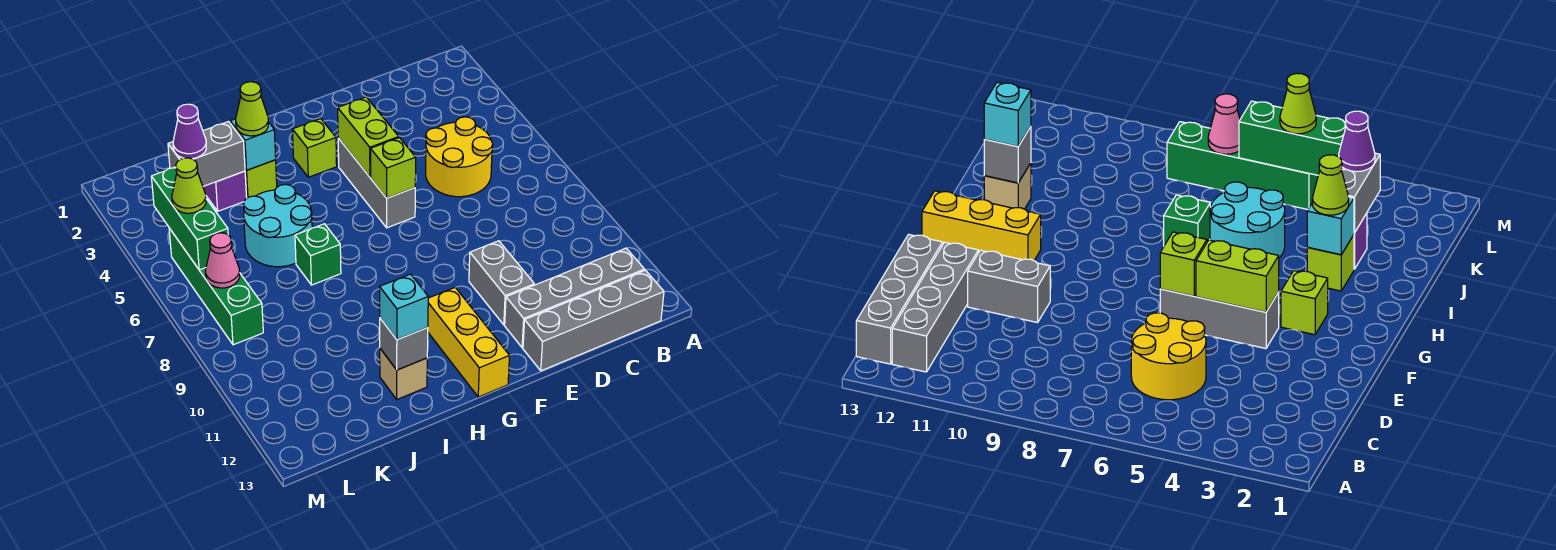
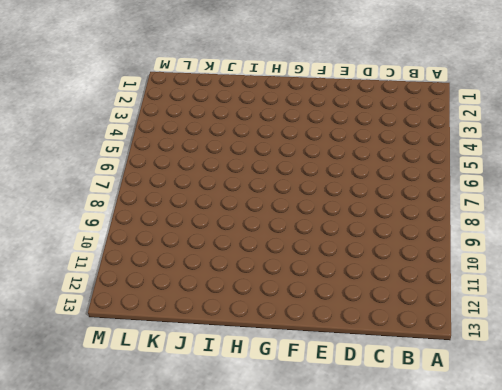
none -> grey 1x4 brick [505,248,644,348]
none -> grey 1x4 brick [523,270,664,371]
none -> yellow 2x2 round brick [426,117,493,197]

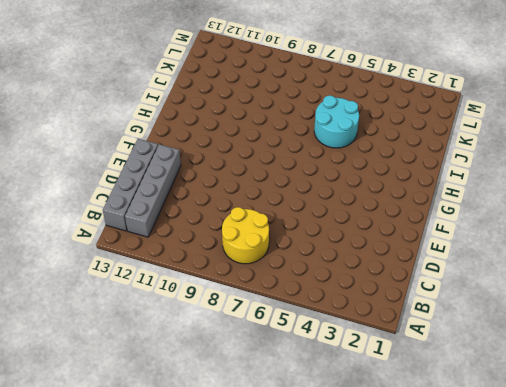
yellow 2x2 round brick [222,207,269,264] -> yellow 2x2 round brick moved to [426,117,493,197]
none -> grey 1x2 brick [469,241,534,325]
none -> grey 1x3 brick [338,138,415,228]
none -> lime 1x1 brick [292,119,337,177]

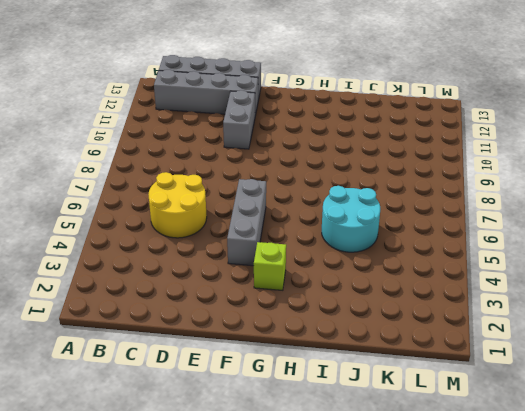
none -> yellow 1x3 brick [428,288,510,397]
none -> lime 1x1 brick [245,160,277,198]
none -> green 1x1 brick [295,224,341,285]

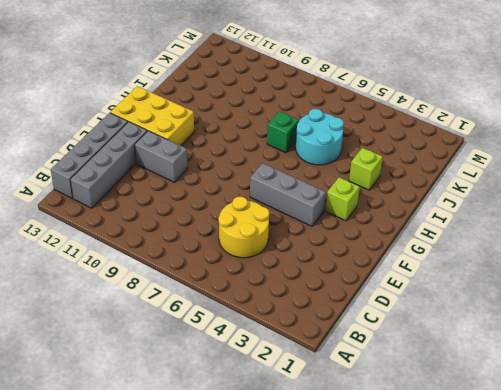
yellow 2x3 brick [110,86,194,146] -> yellow 1x3 brick [428,288,510,397]
none -> tan 1x1 brick [380,349,427,399]
none -> purple 1x1 brick [203,171,247,211]
none -> green 1x4 brick [169,228,263,345]

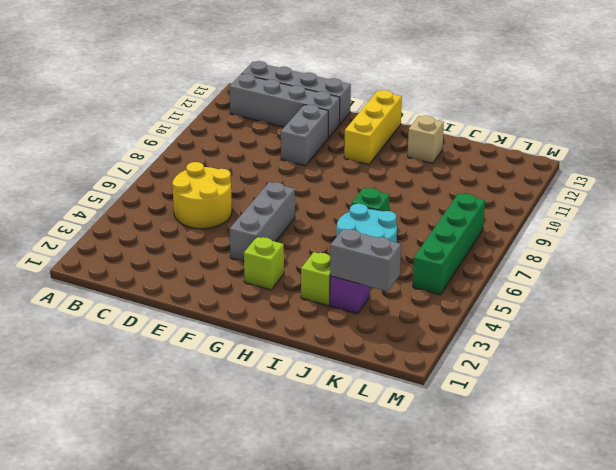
none -> lime 1x2 brick [338,97,399,177]
none -> lime 1x1 brick [371,138,416,198]
none -> cyan 1x1 brick [230,119,276,170]

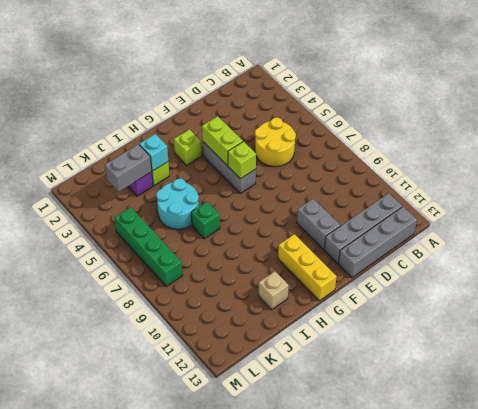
none -> grey 1x1 brick [380,318,428,370]
none -> green 1x3 brick [151,167,228,270]
none -> pink 1x1 cone [206,233,240,288]

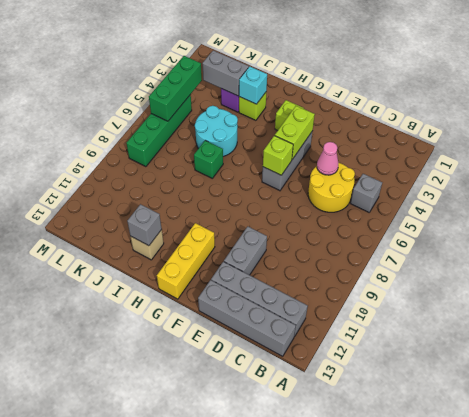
grey 1x1 brick [350,174,382,212] -> none
pink 1x1 cone [317,142,338,175] -> pink 1x1 cone moved to [206,233,240,288]
none -> lime 1x1 cone [236,82,268,136]
none -> cyan 1x1 brick [380,274,428,340]
none -> purple 1x1 cone [173,104,206,159]

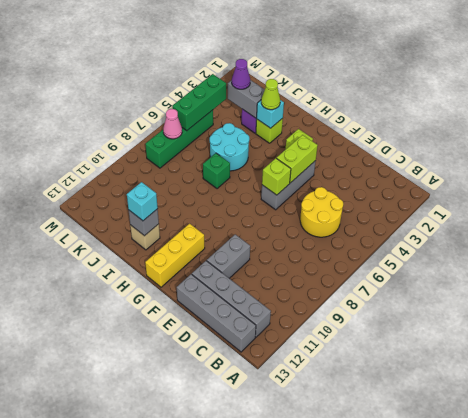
none -> lime 1x1 cone [172,158,206,213]

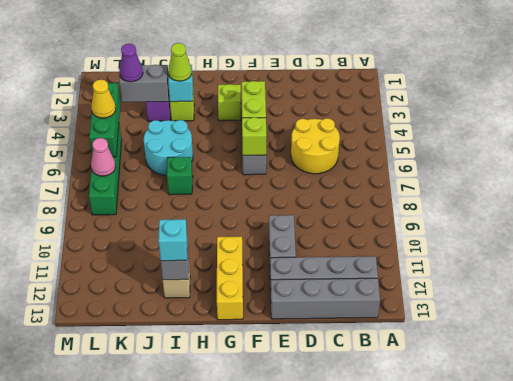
yellow 1x1 cone [91,80,116,118] -> lime 1x1 cone [172,158,206,213]

